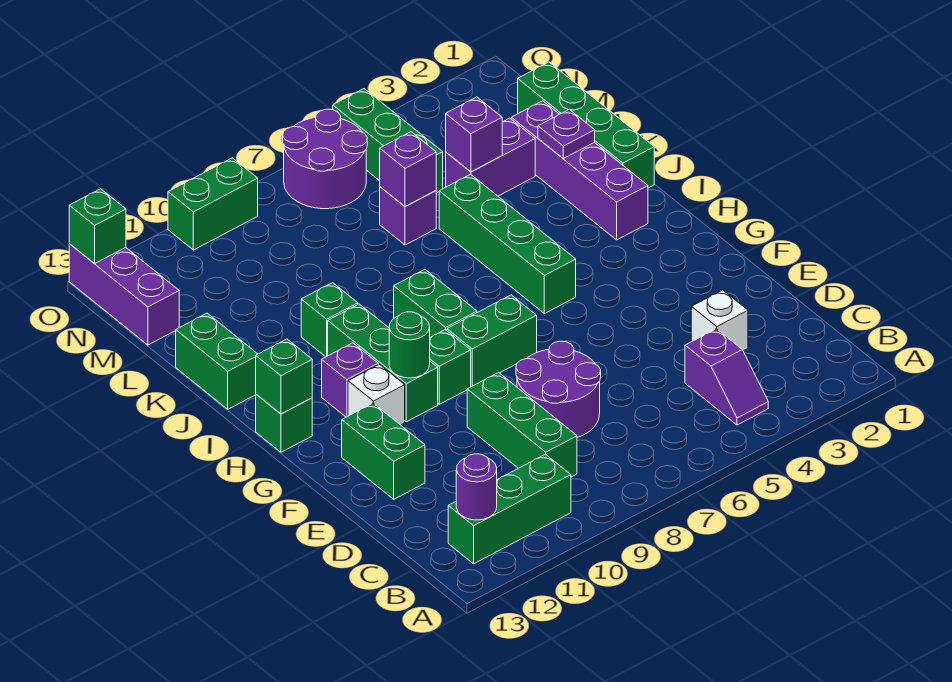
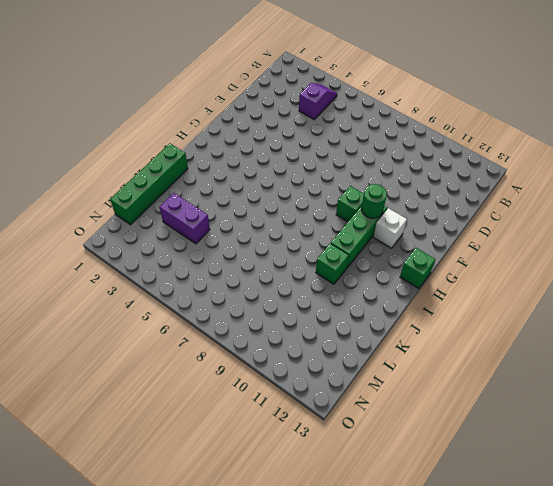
none -> green 1x3 brick [448,454,571,564]
none -> green 1x3 brick [467,373,577,477]
none -> white 1x1 brick [691,290,748,351]
none -> purple 2x2 round brick [516,341,601,438]

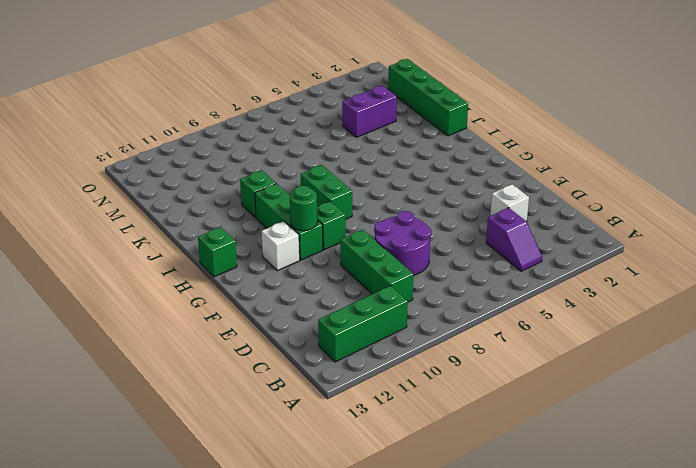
none -> green 1x2 brick [342,403,425,499]
none -> green 1x2 brick [447,295,537,387]
none -> green 1x4 brick [439,174,576,314]
none -> purple 1x1 brick [322,343,378,417]

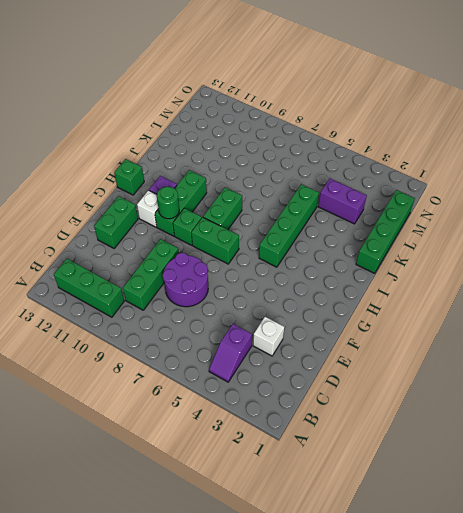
none -> purple 1x4 brick [511,101,648,240]
none -> green 1x1 brick [301,283,358,357]
none -> green 1x2 brick [176,313,257,409]
none -> purple 1x1 brick [380,187,436,245]

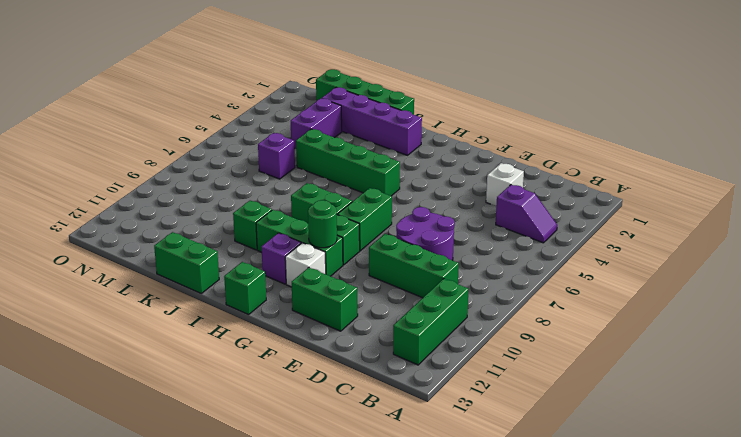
none -> green 1x3 brick [333,89,443,193]
none -> purple 1x3 brick [69,244,179,345]
none -> purple 2x2 round brick [283,109,367,209]
none -> green 1x2 brick [168,158,258,250]

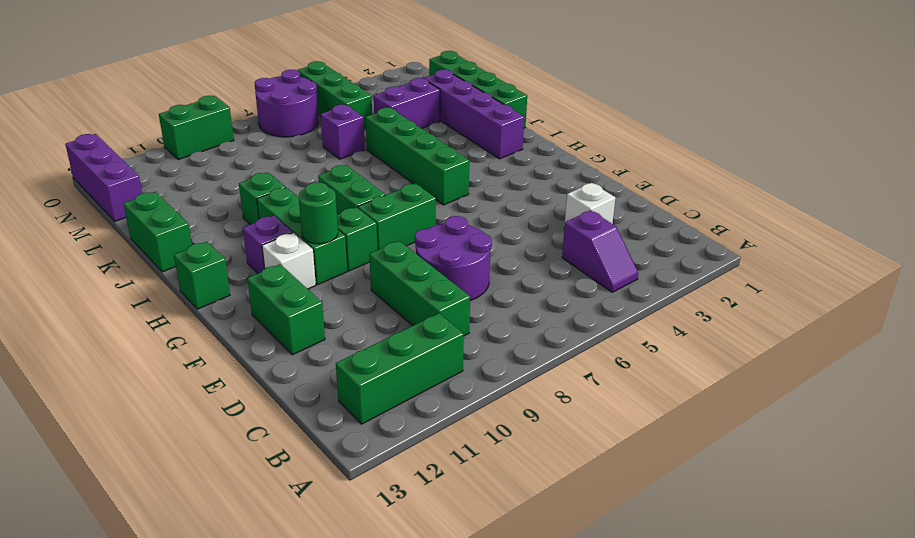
none -> purple 1x1 round brick [456,454,497,520]
none -> green 1x1 brick [256,339,312,414]
none -> purple 1x1 plate [538,109,595,159]
none -> purple 1x1 brick [446,97,502,172]

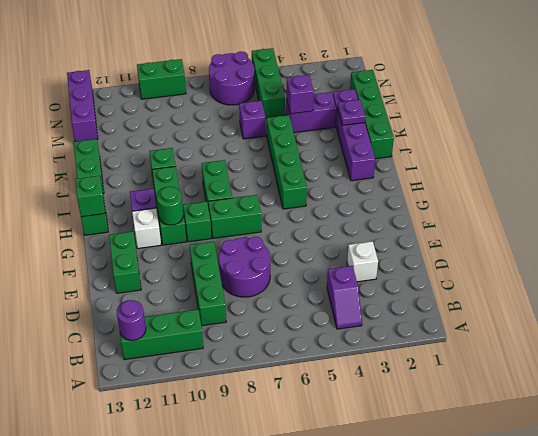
none -> purple 1x1 brick [380,132,436,207]
none -> green 1x1 brick [69,189,126,264]

